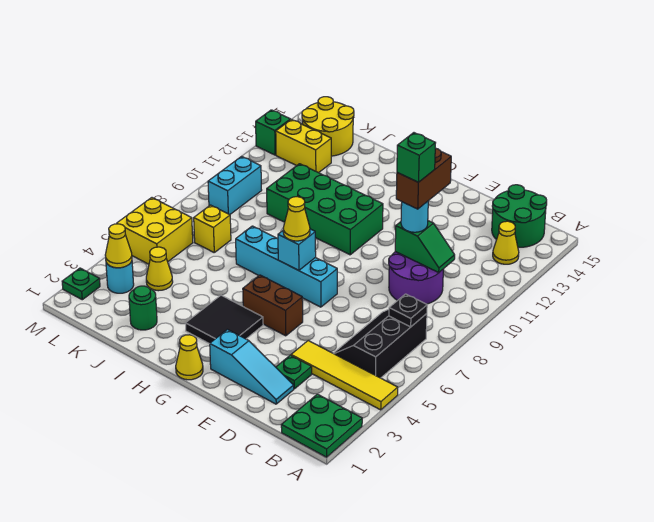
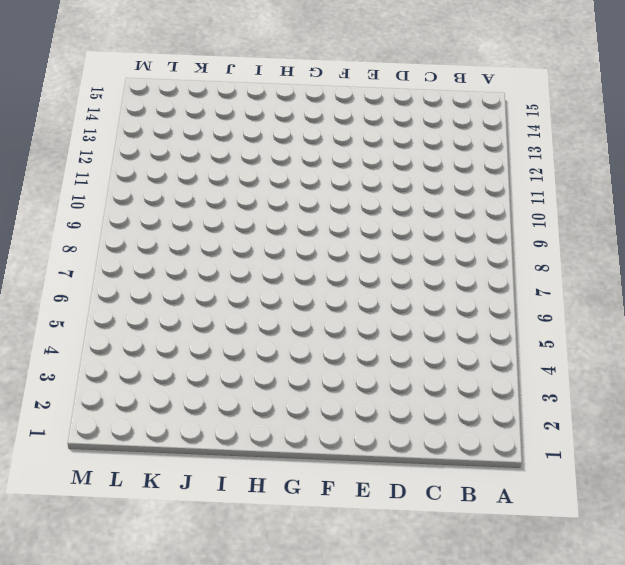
none -> green 2x2 plate [281,394,362,457]
none -> yellow 1x4 tile [291,340,398,410]
none -> black 2x3 slope [333,309,427,378]
none -> yellow 1x1 cone [493,221,519,264]

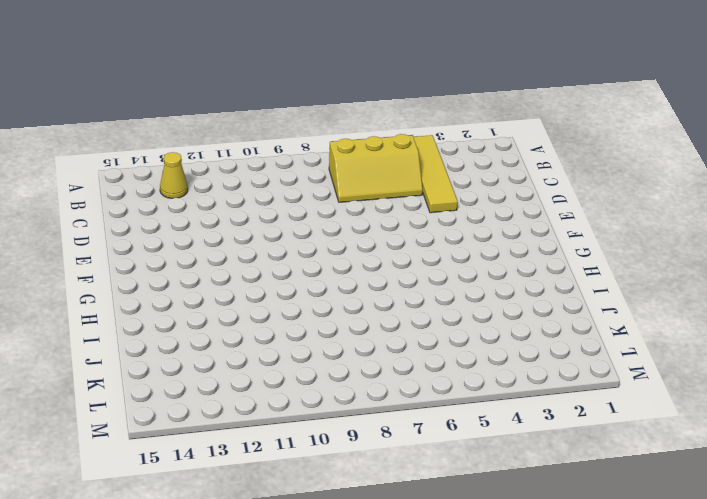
yellow 2x3 slope [329,134,423,202] -> black 2x3 slope [333,309,427,378]
none -> green 2x2 plate [281,394,362,457]
none -> green 2x2 round brick [492,185,547,247]
none -> purple 2x2 round brick [389,252,443,304]
none -> cyan 1x3 slope [210,329,294,404]

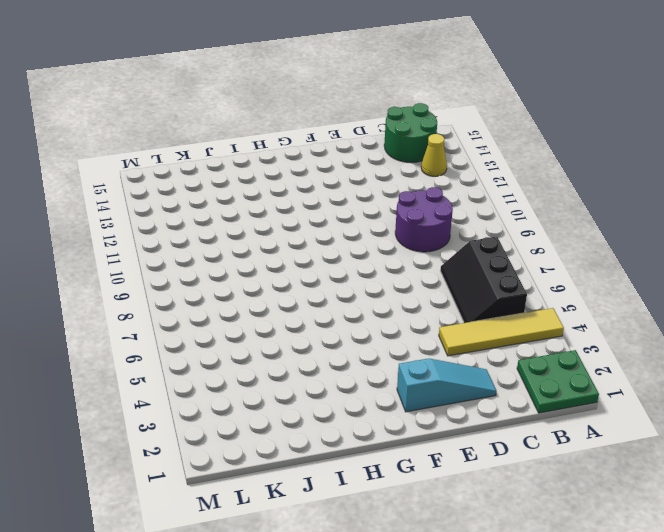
none -> green 1x1 plate [276,355,312,389]
none -> brown 1x2 brick [243,275,303,336]
none -> cyan 1x4 brick [236,226,337,307]
none -> yellow 1x1 cone [176,335,203,380]

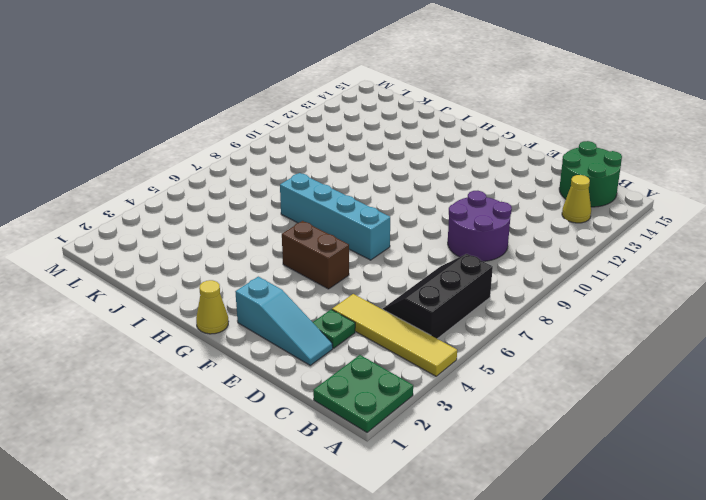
none -> black 2x2 tile [185,295,263,344]
none -> green 2x4 brick [267,164,383,255]
none -> green 1x1 round brick [129,286,157,330]
none -> yellow 1x1 cone [146,247,173,291]

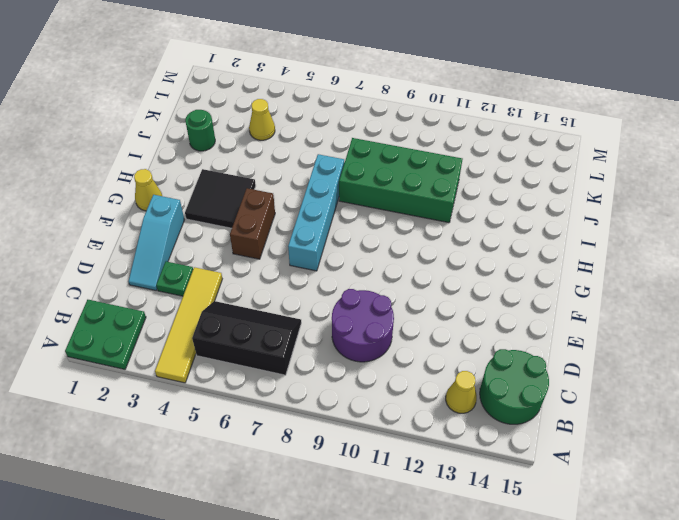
green 2x4 brick [339,138,462,223] -> green 2x4 brick turned to [267,164,383,255]
none -> yellow 1x1 brick [194,205,231,252]
none -> yellow 1x2 brick [276,119,331,173]
none -> yellow 2x2 round brick [302,97,354,156]
none -> cyan 1x1 round brick [106,261,134,293]

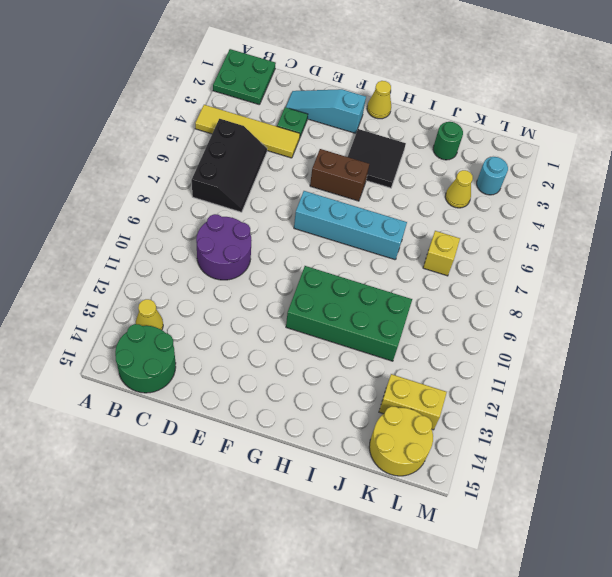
none -> yellow 2x2 brick [117,198,193,264]
none -> cyan 1x2 brick [208,156,262,215]
none -> green 1x1 plate [62,268,100,300]
none -> green 1x1 brick [256,110,290,155]

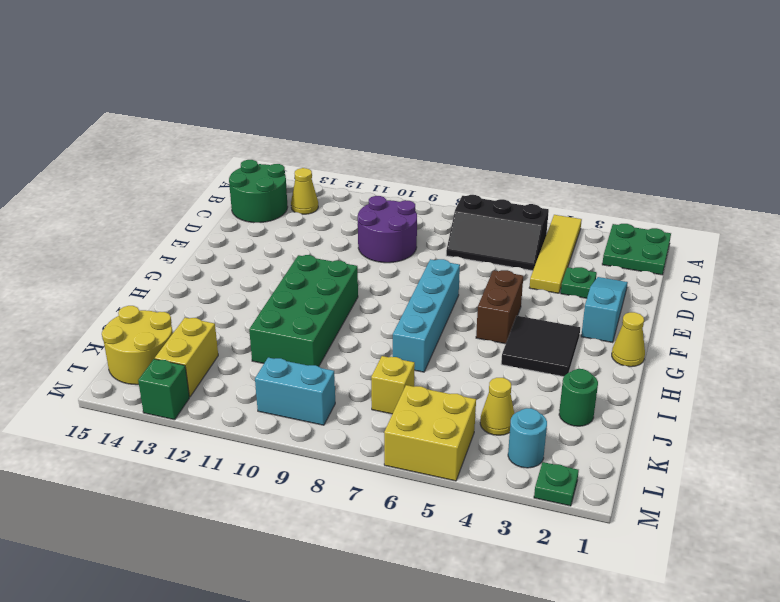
none -> black 1x1 plate [389,294,427,327]
none -> green 1x2 slope [395,221,455,272]
none -> cyan 1x1 brick [278,229,316,270]
none -> yellow 1x1 cone [105,224,132,268]

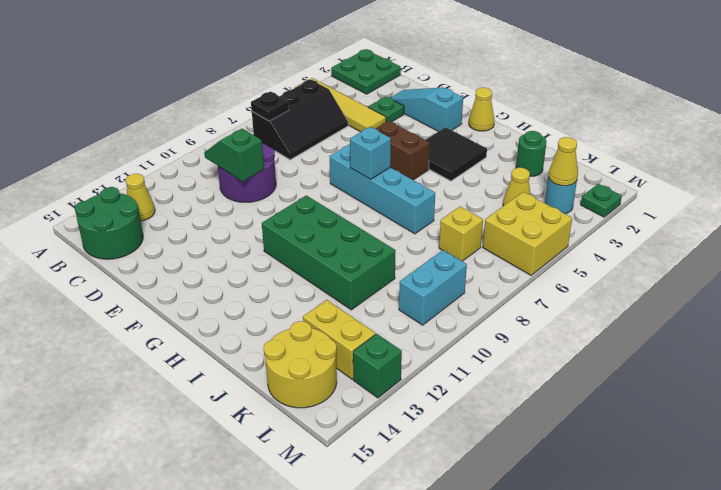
none -> cyan 1x1 round brick [401,201,428,232]
none -> yellow 1x1 cone [283,197,310,241]
none -> brown 1x2 brick [396,148,451,209]
none -> green 1x1 brick [397,133,435,182]

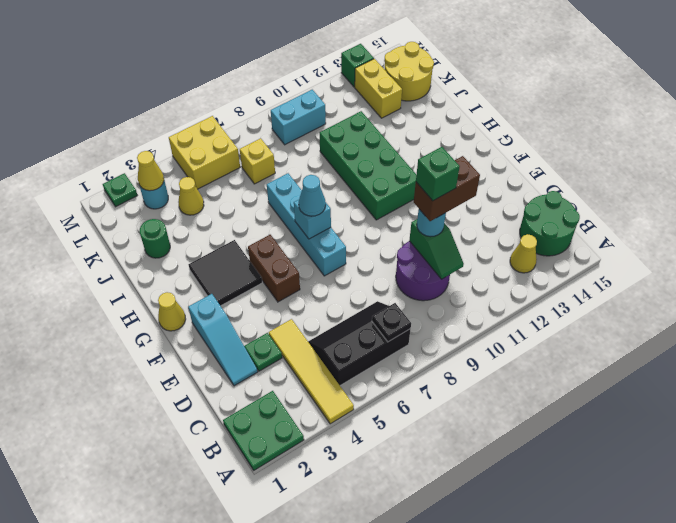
cyan 1x1 cone [299,175,326,216] -> yellow 1x1 cone [283,197,310,241]

